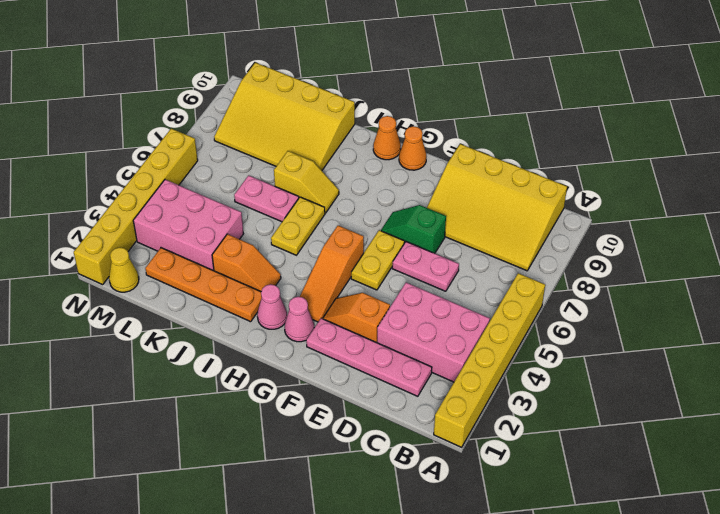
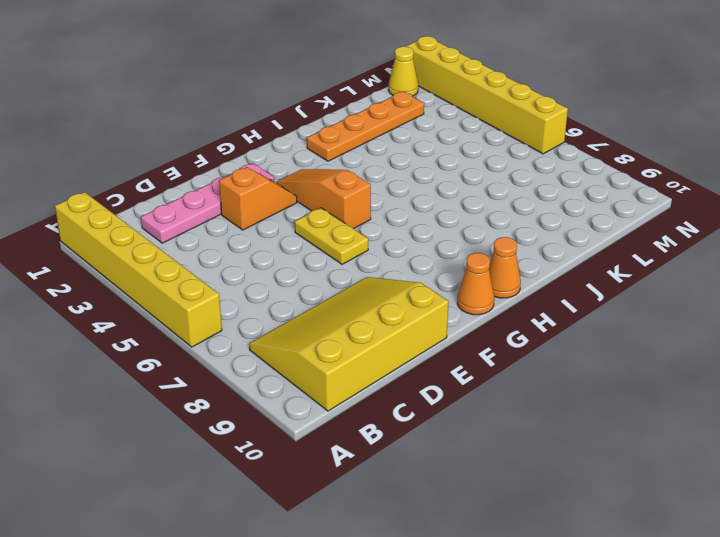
none -> pink 2x3 brick [377,283,490,382]
none -> pink 1x2 plate [392,242,459,291]
none -> green 1x2 slope [381,205,446,253]

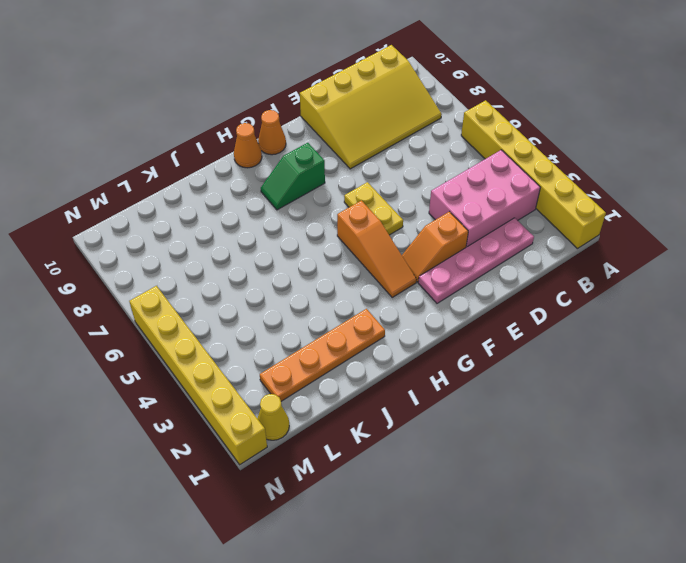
green 1x2 slope [261,143,325,210] -> green 1x2 slope moved to [381,205,446,253]
none -> pink 1x2 plate [392,242,459,291]
none -> pink 1x1 cone [285,297,314,342]
none -> pink 1x1 cone [257,284,287,329]

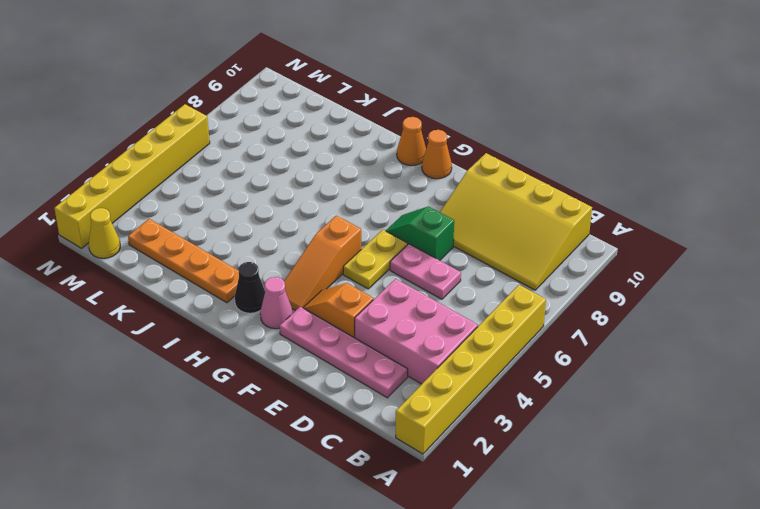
black 1x1 cone [235,262,265,313] -> pink 1x1 cone [257,284,287,329]
none -> orange 1x2 slope [212,234,281,291]
none -> yellow 1x2 plate [271,197,325,255]
none -> yellow 1x2 slope [274,151,339,213]

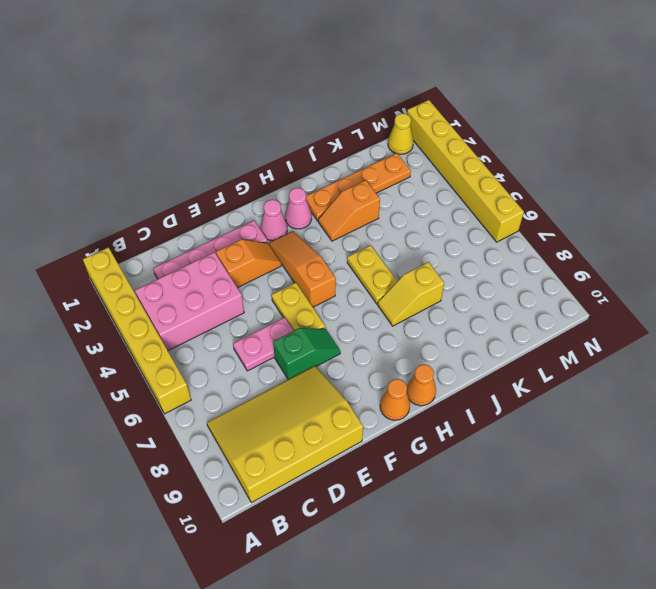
none -> pink 1x2 plate [234,175,299,222]
none -> yellow 3x4 slope [214,63,355,170]
none -> pink 2x3 brick [133,180,243,271]

